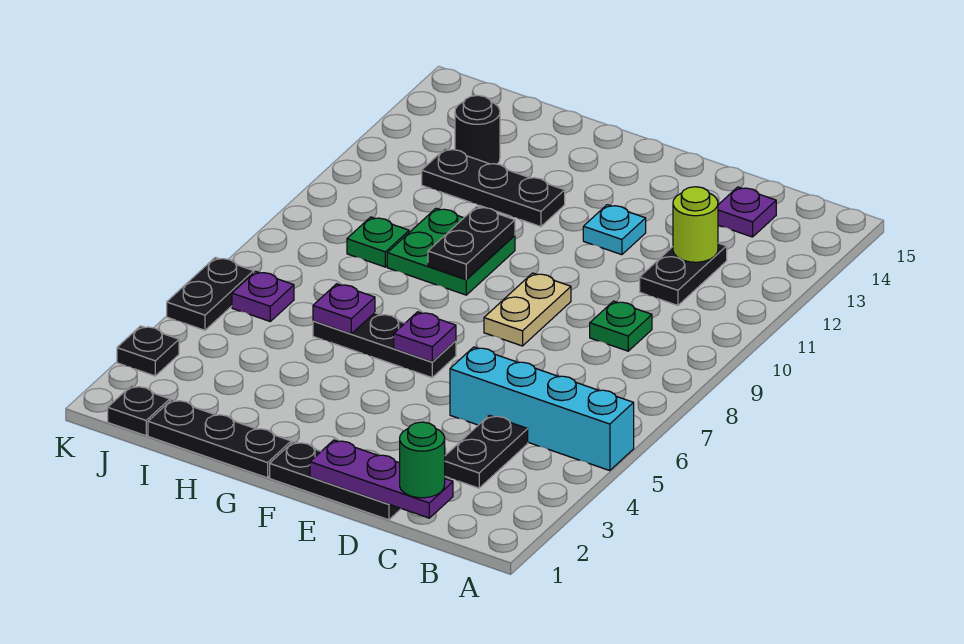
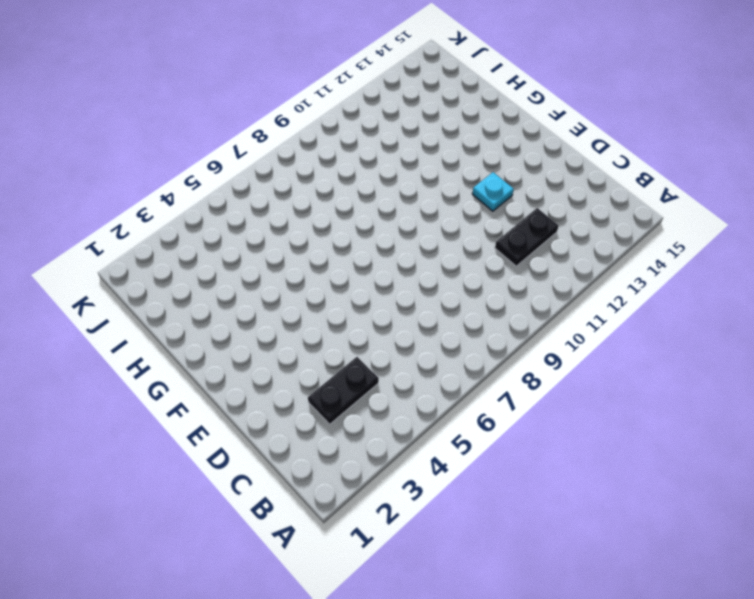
none -> cyan 1x4 brick [450,347,634,471]
none -> green 1x1 plate [590,301,652,351]
none -> purple 1x1 plate [718,187,776,237]

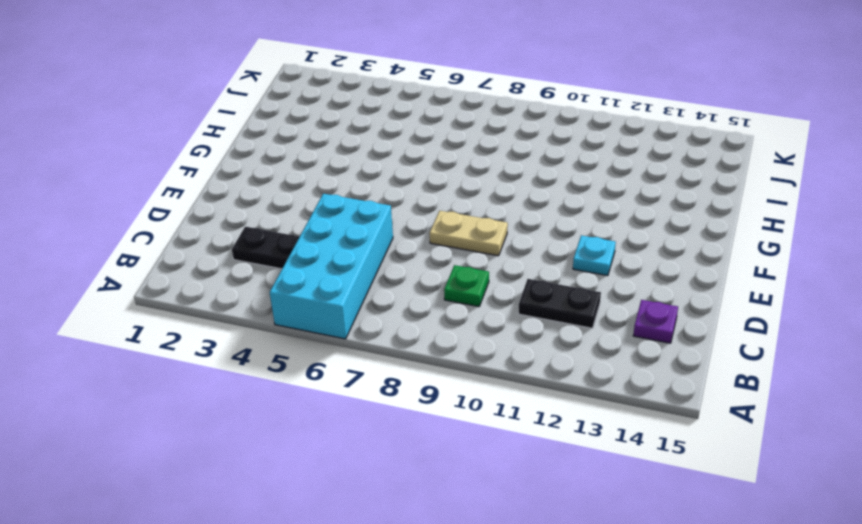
cyan 2x4 brick [270,194,393,339] -> cyan 1x4 brick [450,347,634,471]
none -> black 1x3 plate [270,442,401,520]
none -> black 1x3 plate [313,313,456,377]
none -> black 1x3 plate [148,400,291,478]

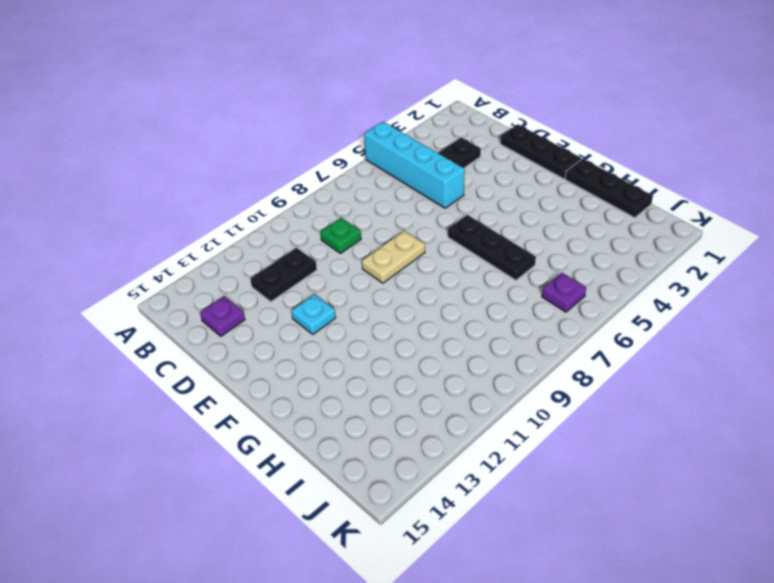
none -> green 2x2 plate [387,208,515,295]
none -> black 1x3 plate [422,149,565,227]
none -> green 1x1 plate [347,217,409,267]

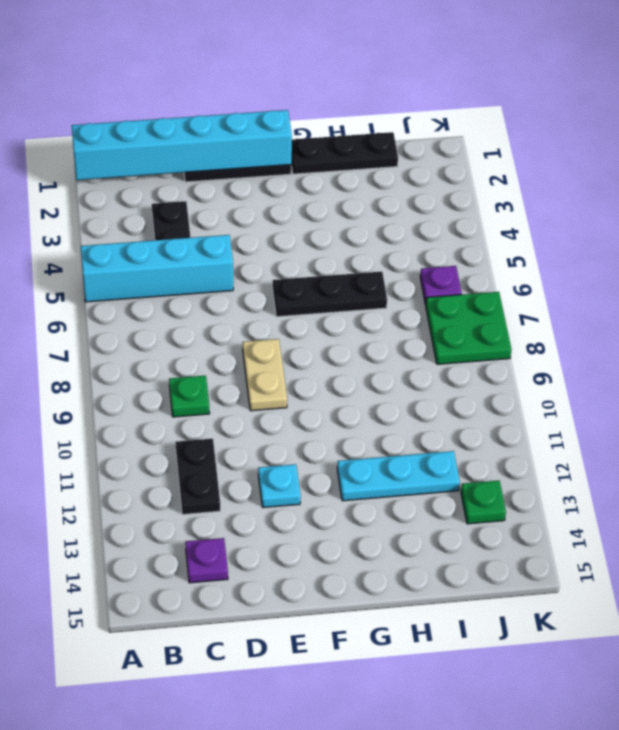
cyan 1x6 brick [72,110,292,180] -> purple 1x3 plate [310,440,453,518]
cyan 1x3 plate [337,451,460,501] -> black 1x3 plate [422,149,565,227]
green 2x2 plate [426,292,512,364] -> green 2x2 plate moved to [387,208,515,295]
green 1x1 plate [461,480,506,524] -> green 1x1 plate moved to [347,217,409,267]
none -> black 1x1 round brick [455,95,500,164]
none -> black 1x1 plate [108,386,170,436]
none -> black 1x1 plate [117,326,179,376]

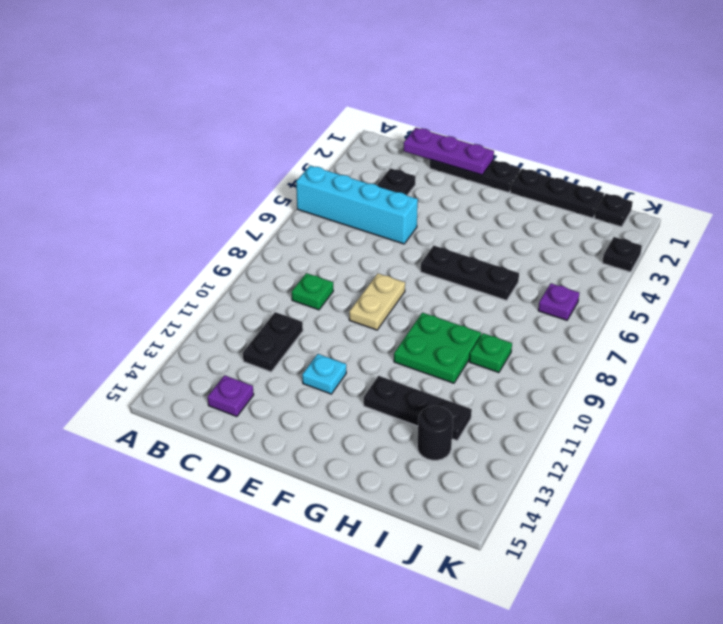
none -> black 1x2 plate [167,257,254,330]
none -> lime 1x1 round brick [673,187,718,262]
none -> purple 1x1 plate [394,312,456,362]

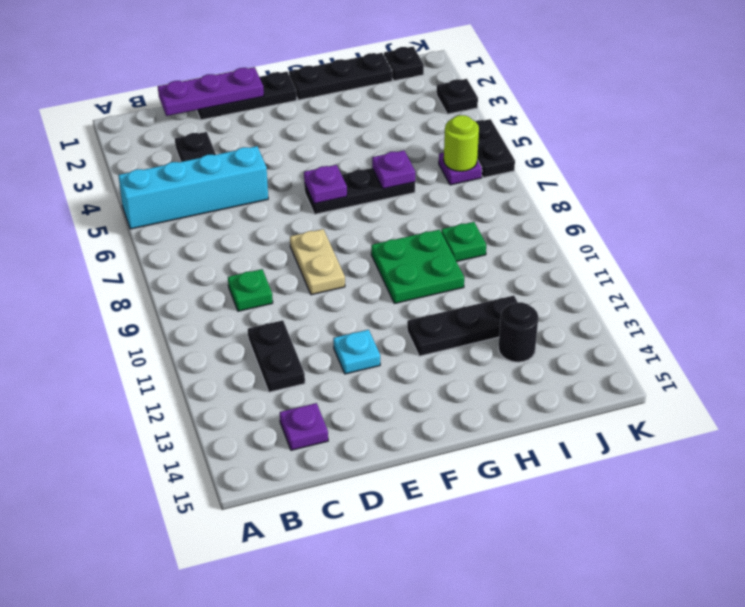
lime 1x1 round brick [444,115,479,171] -> lime 1x1 round brick moved to [673,187,718,262]
none -> black 1x2 plate [428,207,515,279]
none -> green 1x1 round brick [400,422,445,498]

